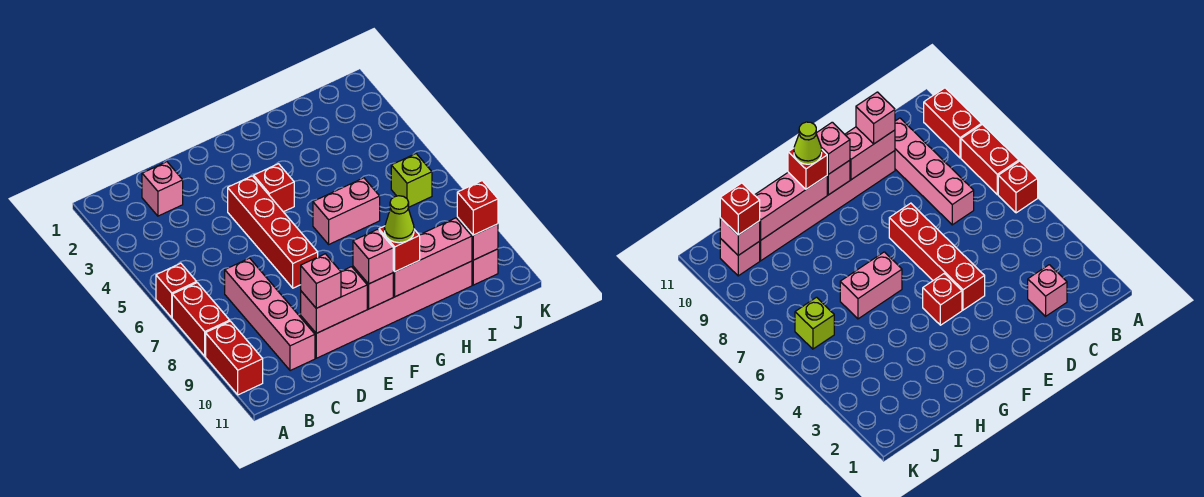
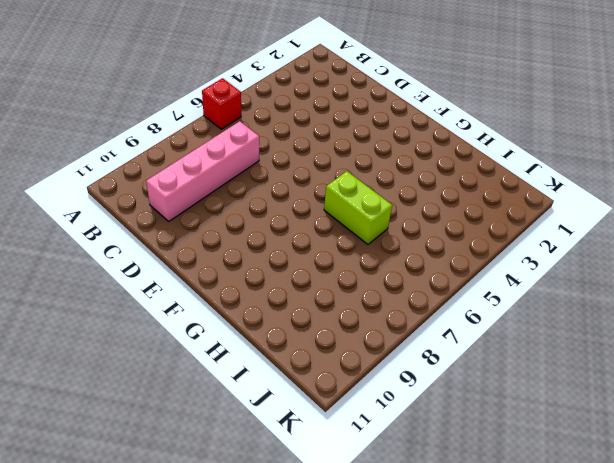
lime 1x2 brick [324,171,392,244] -> pink 1x2 brick [313,178,380,244]
none -> red 1x2 brick [172,283,230,356]
none -> red 1x2 brick [206,321,263,395]
none -> pink 1x1 brick [142,162,183,216]

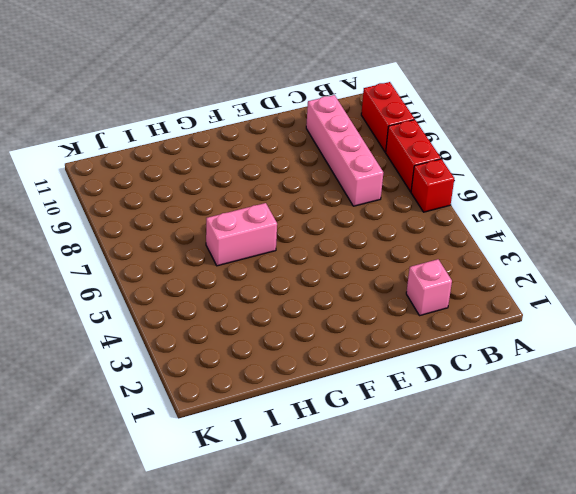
none -> pink 1x6 brick [301,261,472,358]
none -> red 1x4 brick [228,176,318,288]
none -> red 1x1 brick [254,164,294,212]

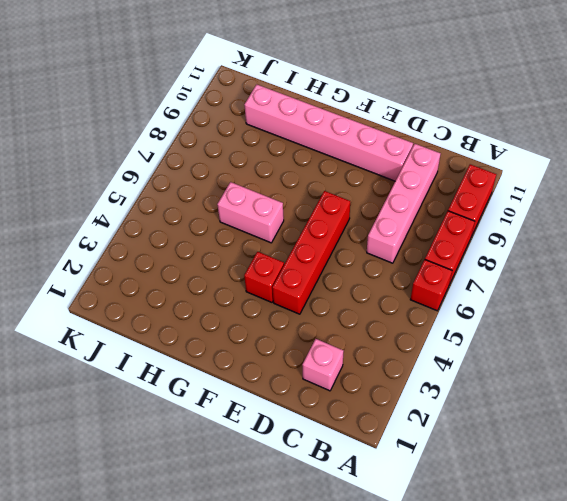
none -> lime 1x1 brick [391,154,432,207]
none -> pink 1x1 brick [472,249,498,285]
none -> pink 1x2 brick [301,267,367,333]

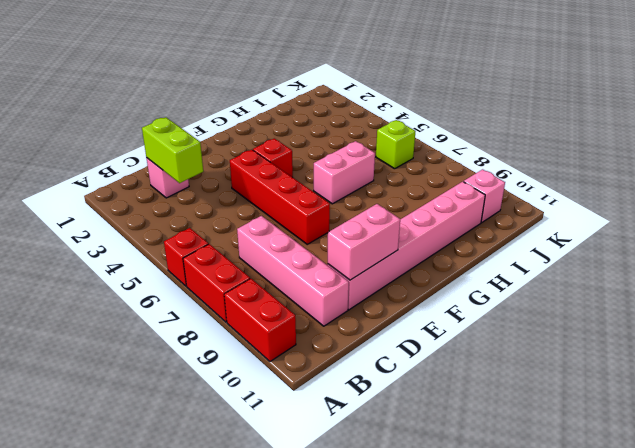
lime 1x2 brick [142,117,203,183] -> none
none -> pink 1x1 brick [353,266,393,309]
none -> pink 1x3 brick [393,218,472,297]
none -> pink 1x1 brick [457,217,498,260]

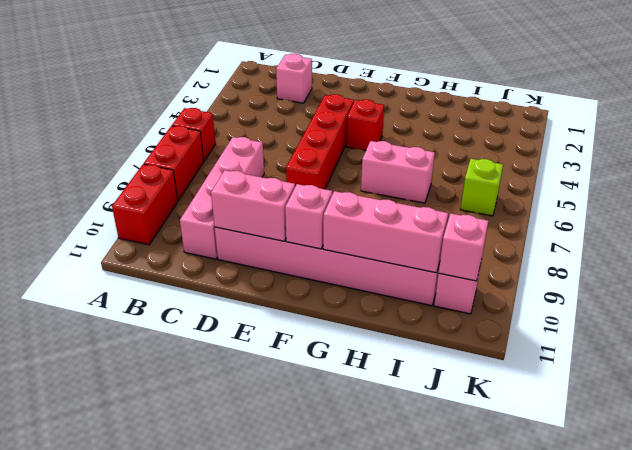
none -> pink 1x1 brick [301,254,341,308]
none -> pink 1x1 brick [353,229,393,284]
none -> red 1x1 brick [379,226,420,272]

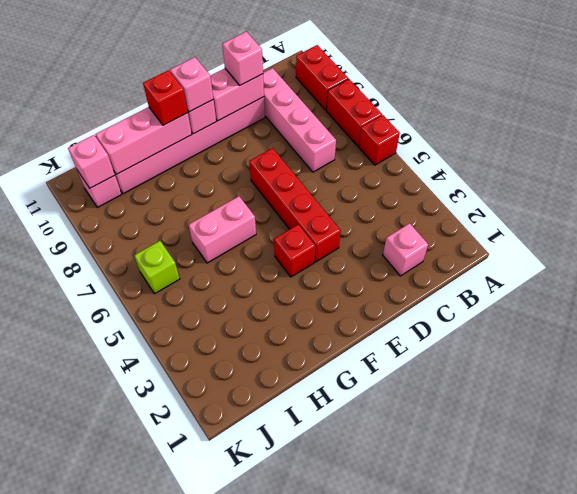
none -> red 1x1 brick [457,181,498,235]
none -> lime 1x1 cone [385,196,414,243]

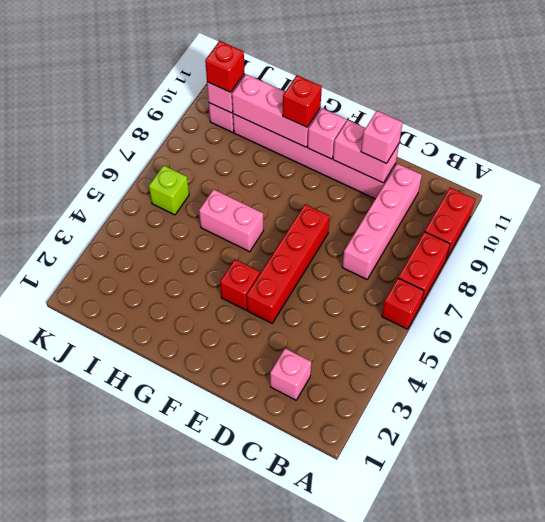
none -> pink 1x1 brick [353,229,393,284]
none -> lime 1x1 cone [385,196,414,243]

